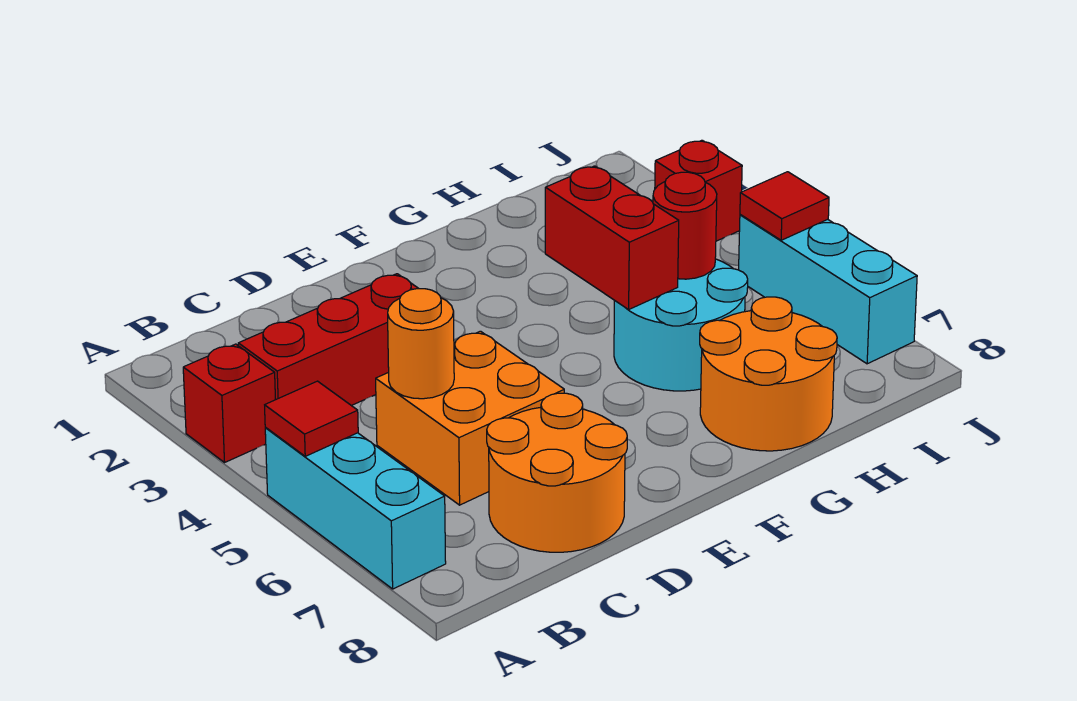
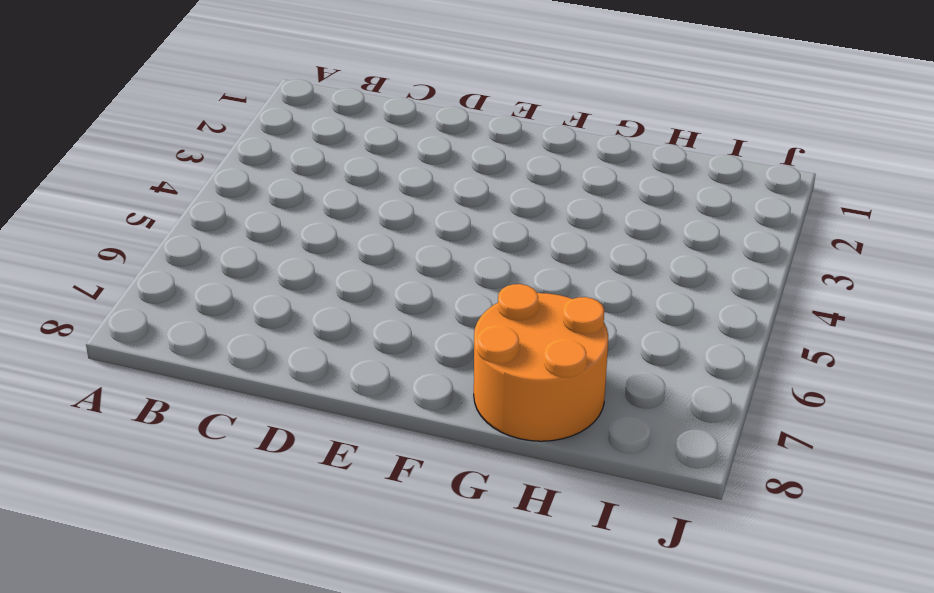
none -> red 1x1 brick [183,344,275,462]
none -> cyan 1x3 brick [265,428,446,589]
none -> red 1x3 brick [238,274,419,406]

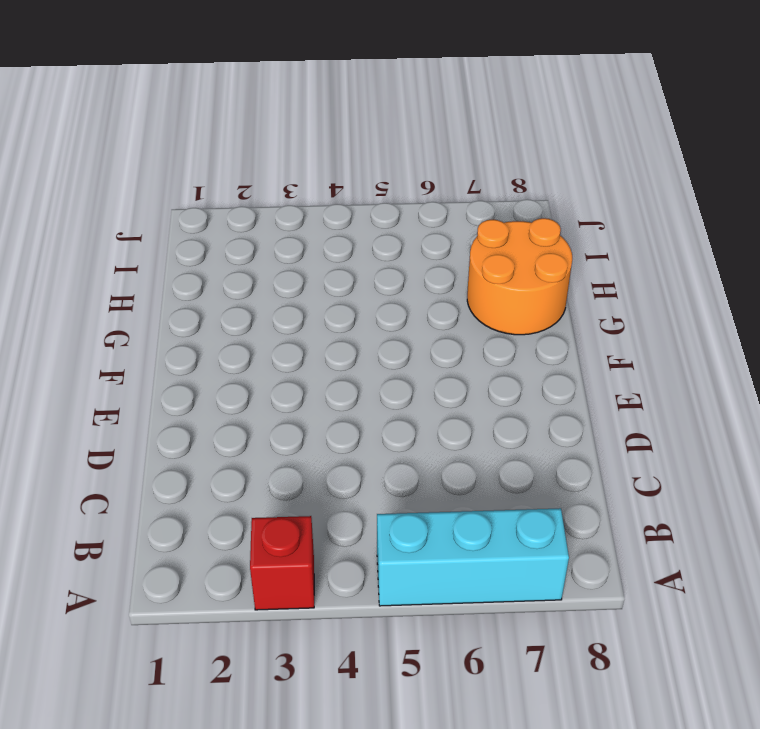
none -> red 1x3 brick [238,274,419,406]
none -> orange 2x2 brick [376,331,564,505]
none -> orange 2x2 round brick [487,393,627,552]

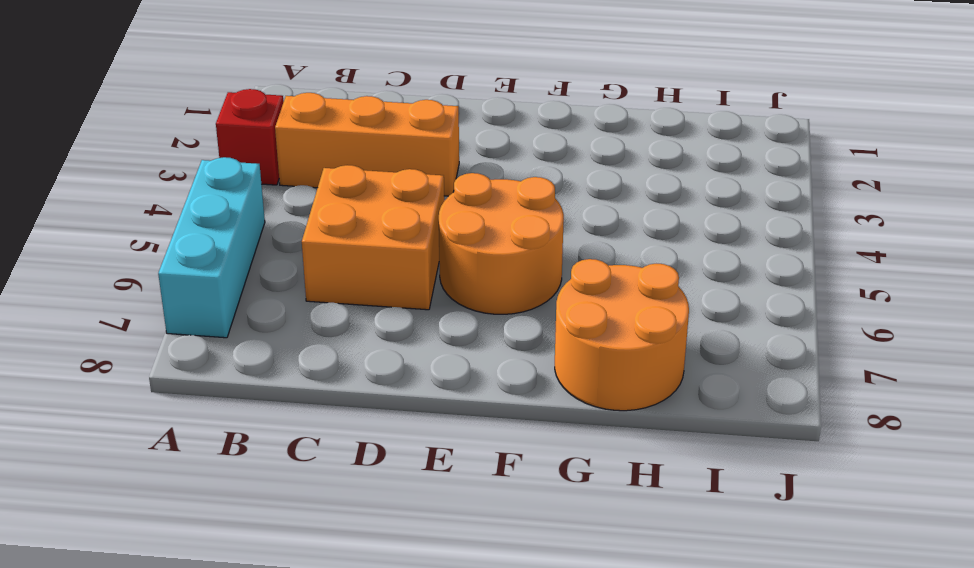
orange 1x3 brick [275,93,459,196] -> red 1x3 brick [238,274,419,406]
orange 2x2 round brick [439,173,564,314] -> orange 2x2 round brick moved to [487,393,627,552]
none -> cyan 2x2 round brick [614,259,748,391]
none -> red 1x1 brick [655,140,742,241]
none -> cyan 1x3 brick [739,215,917,364]

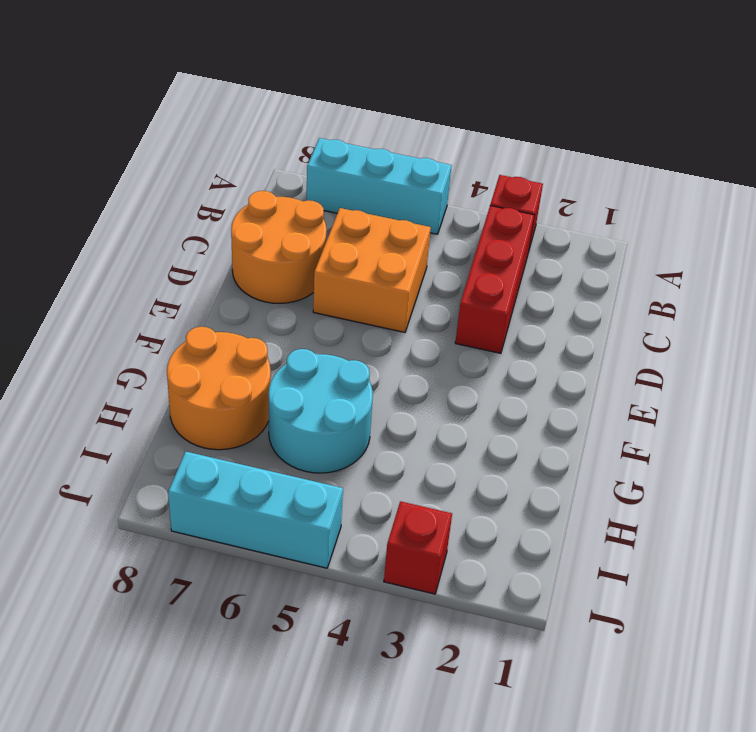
none -> red 1x1 tile [265,381,358,456]
none -> orange 1x1 round brick [388,289,454,399]
none -> red 1x2 brick [545,166,679,309]

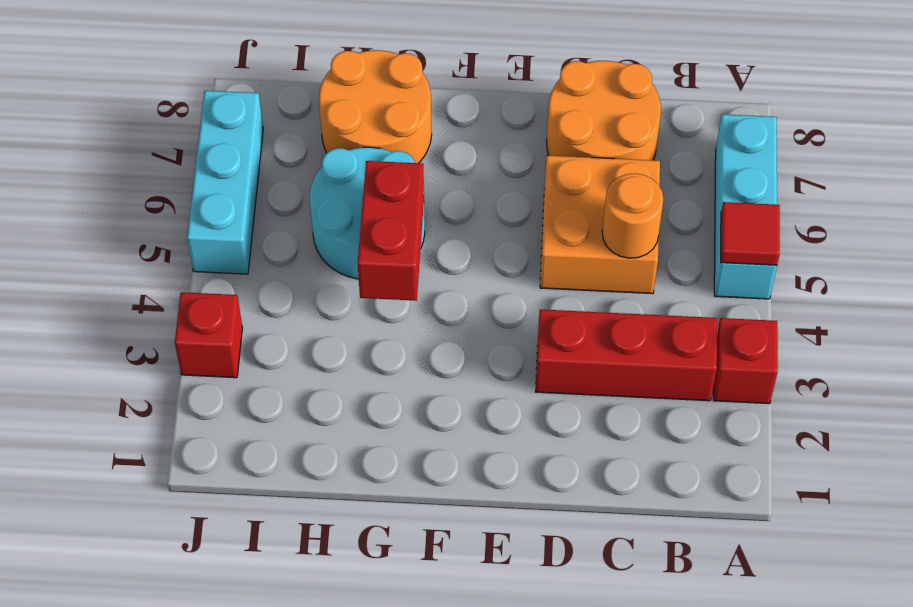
none -> red 1x1 round brick [653,172,717,279]
none -> red 1x1 tile [740,172,829,240]

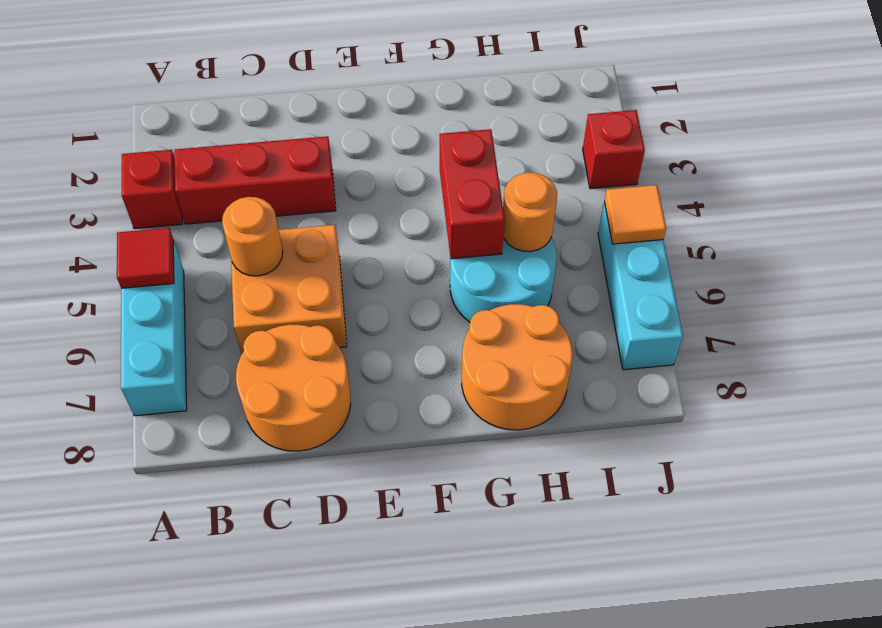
orange 1x1 round brick [503,172,557,252] -> red 1x1 round brick [653,172,717,279]
orange 1x1 tile [604,185,666,244] -> red 1x1 tile [740,172,829,240]

